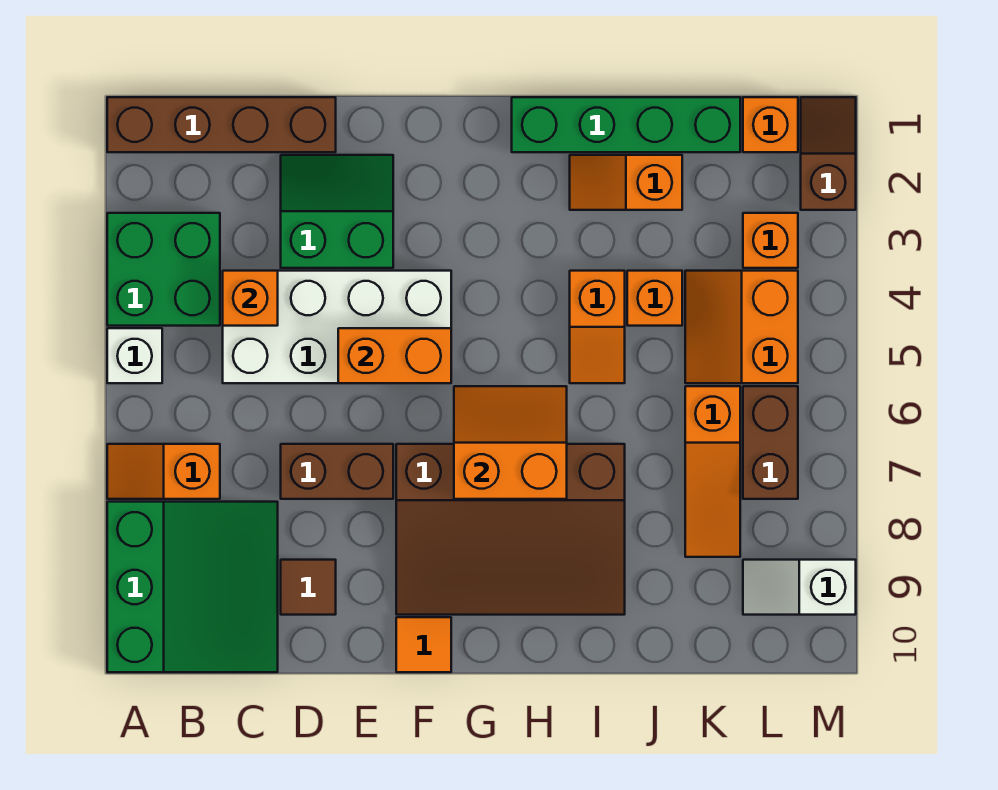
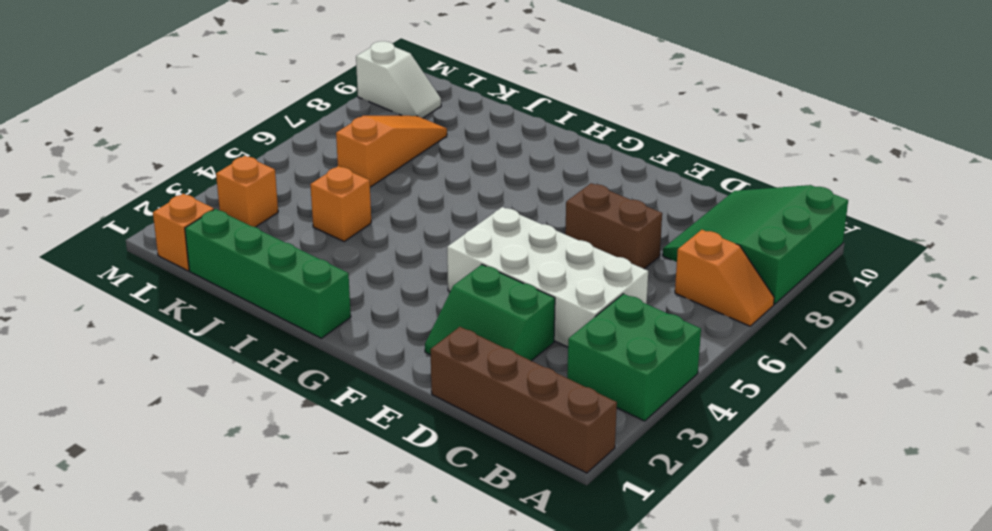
none -> white 1x1 brick [107,328,162,383]
none -> brown 1x1 tile [281,560,336,615]
none -> brown 3x4 slope [396,444,625,615]

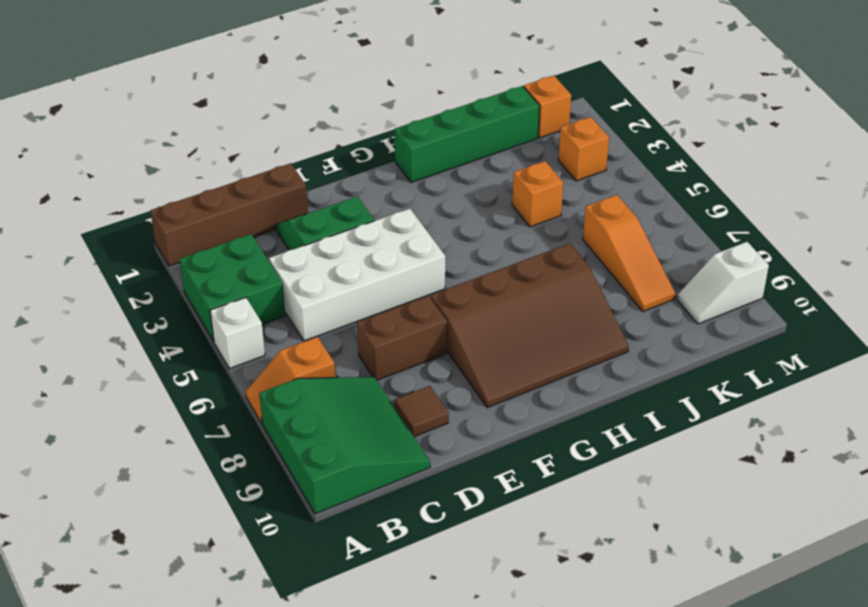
none -> orange 1x1 tile [396,617,451,672]
none -> orange 1x2 slope [570,155,682,210]
none -> orange 1x2 slope [570,271,625,383]

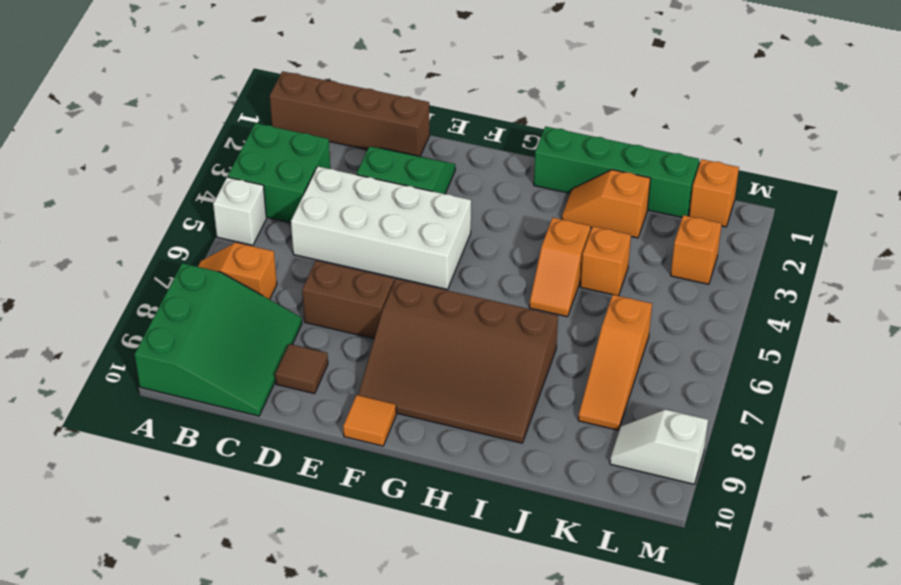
none -> orange 2x2 slope [685,271,798,383]
none -> brown 1x2 brick [743,386,798,499]
none -> brown 1x2 slope [801,97,856,210]

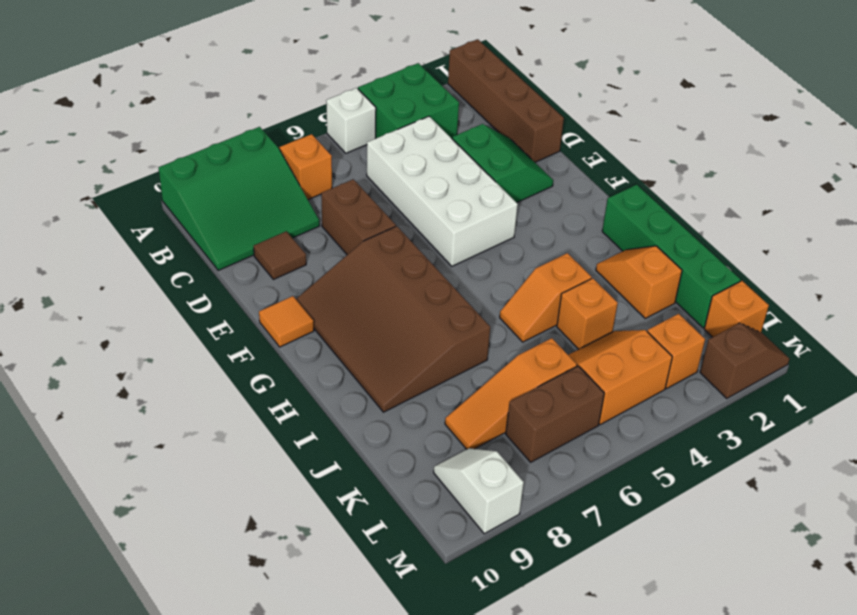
none -> orange 1x1 brick [223,271,278,326]
none -> orange 1x2 brick [338,328,451,383]
none -> orange 2x2 slope [454,386,567,499]

